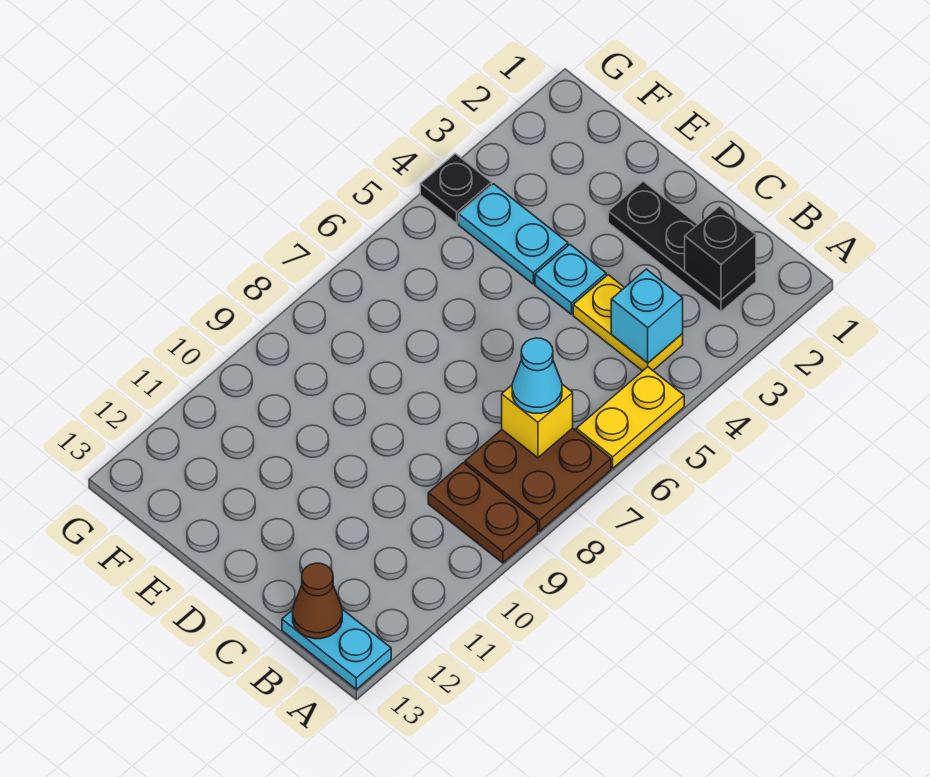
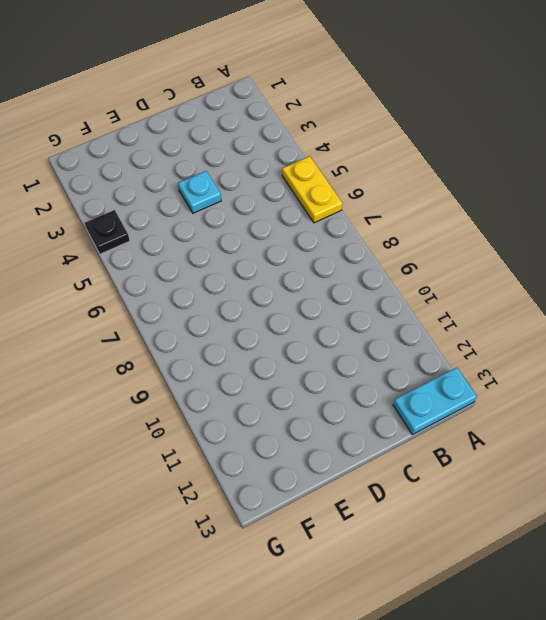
none -> brown 2x2 plate [465,428,611,531]
none -> brown 1x2 plate [428,463,538,563]
none -> black 1x3 plate [608,181,756,312]

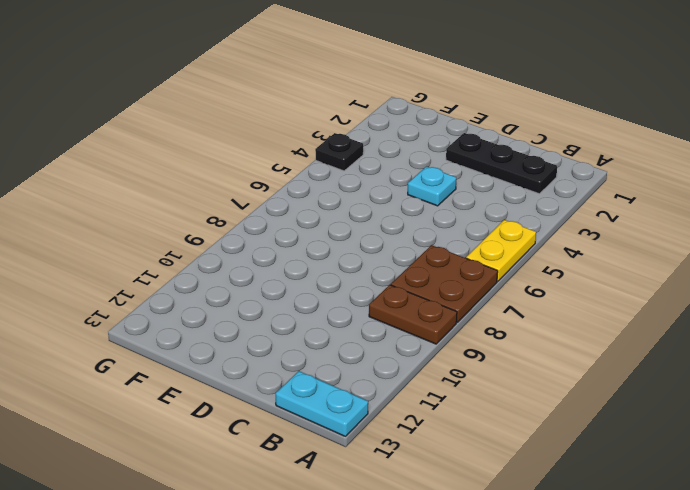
none -> yellow 1x2 plate [573,275,683,371]
none -> cyan 1x2 plate [459,184,568,284]
none -> black 1x1 brick [685,206,756,300]

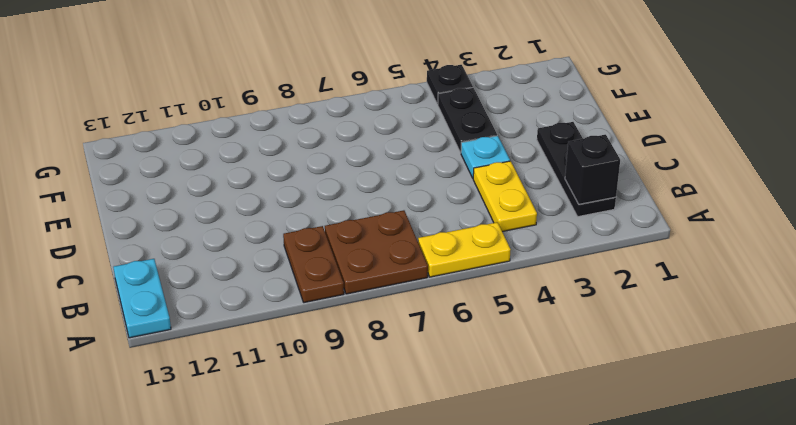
black 1x2 plate [438,88,497,153] -> cyan 1x2 plate [459,184,568,284]
none -> cyan 1x1 brick [611,269,683,363]
none -> yellow 1x1 brick [502,384,573,458]
none -> brown 1x1 cone [293,563,342,639]

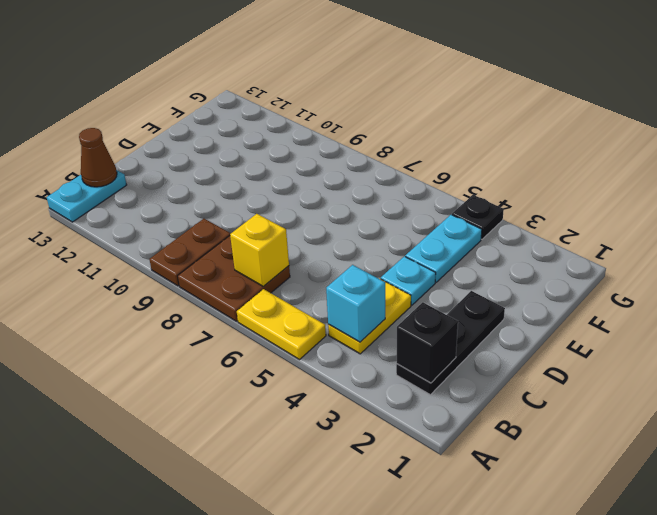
none -> cyan 1x1 cone [512,338,562,413]

